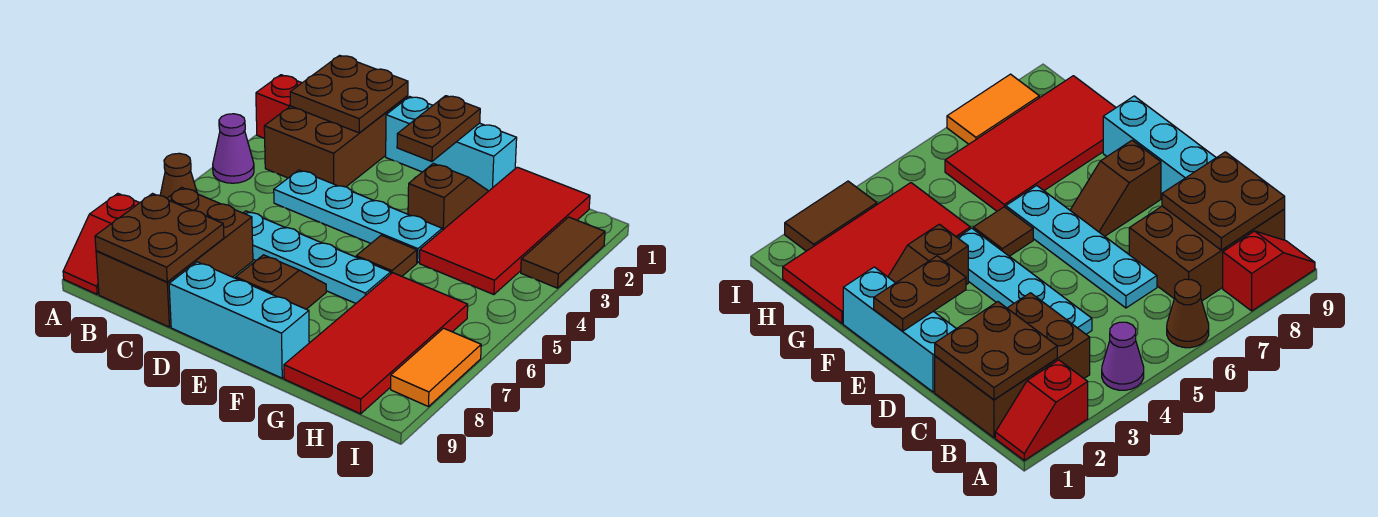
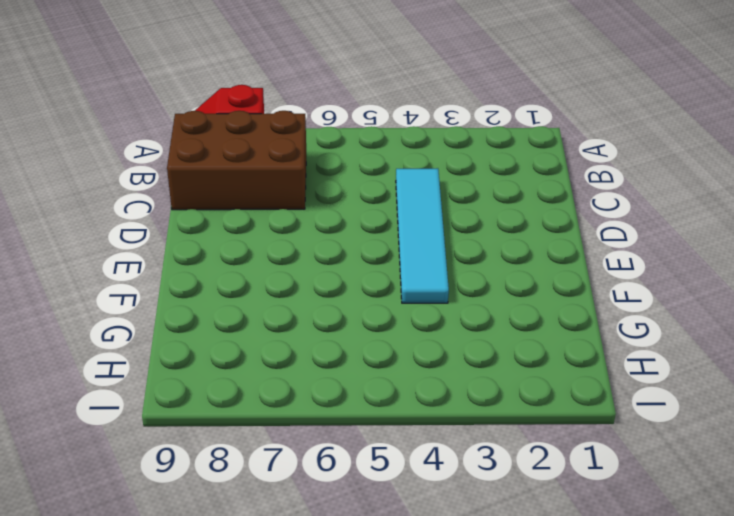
cyan 1x4 tile [396,168,449,303] -> cyan 1x4 plate [274,170,442,263]
none -> red 1x2 slope [256,75,301,138]
none -> purple 1x1 cone [213,114,254,183]
none -> brown 1x1 cone [160,153,197,198]

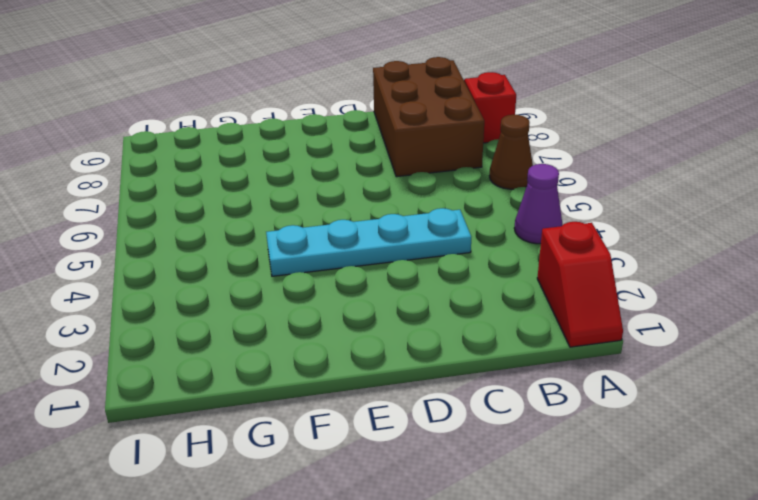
none -> brown 2x3 brick [264,96,408,187]
none -> cyan 1x4 plate [244,211,391,303]
none -> cyan 1x3 brick [386,97,517,191]

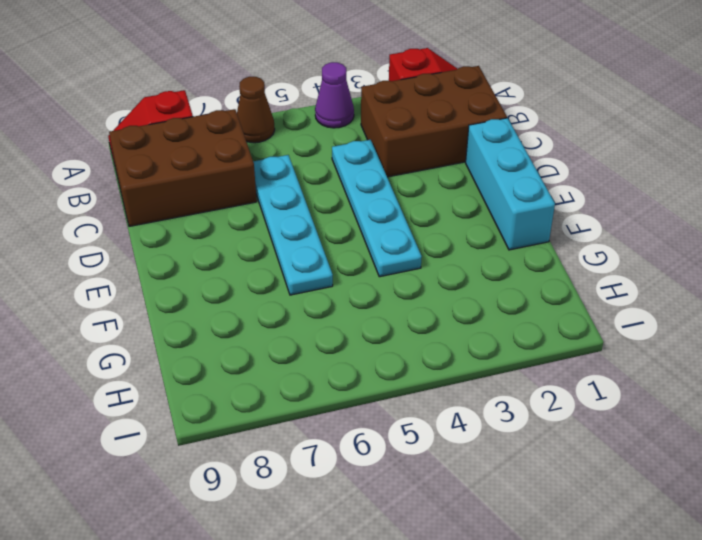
none -> cyan 1x3 brick [169,262,309,378]
none -> brown 1x2 slope [236,255,326,309]
none -> brown 1x2 slope [408,163,488,230]

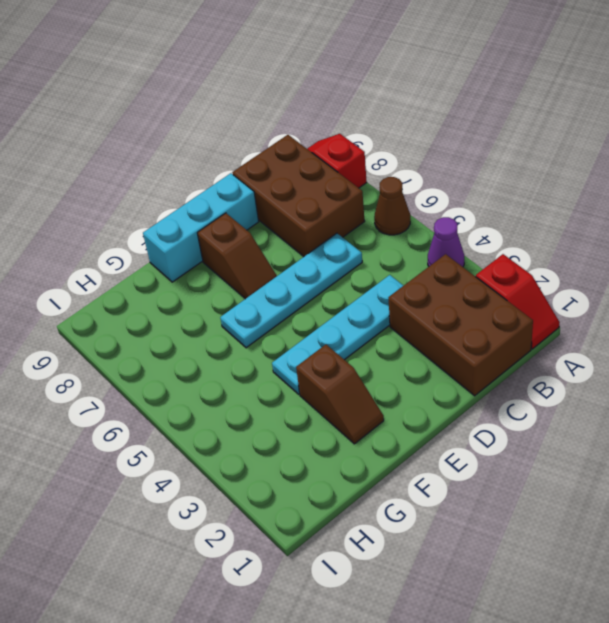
none -> cyan 1x3 brick [386,97,517,191]
none -> brown 1x1 tile [356,235,417,276]
none -> red 2x4 tile [420,167,590,295]

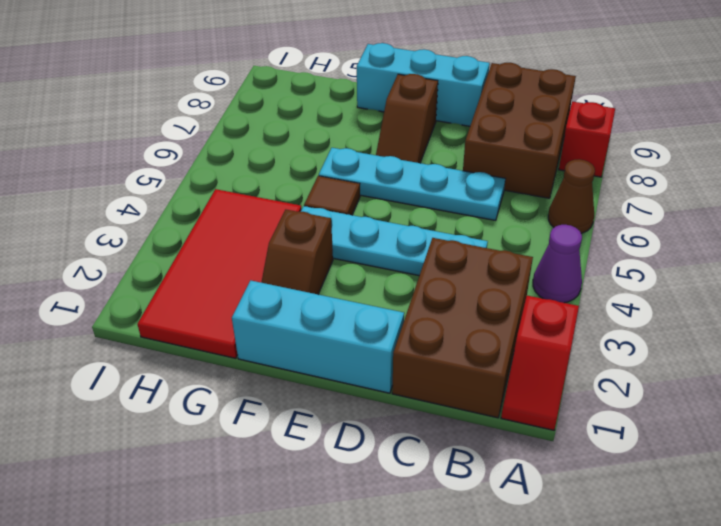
none -> red 2x4 tile [284,273,468,414]
none -> brown 1x2 tile [521,217,605,288]
none -> orange 1x2 tile [391,328,481,407]

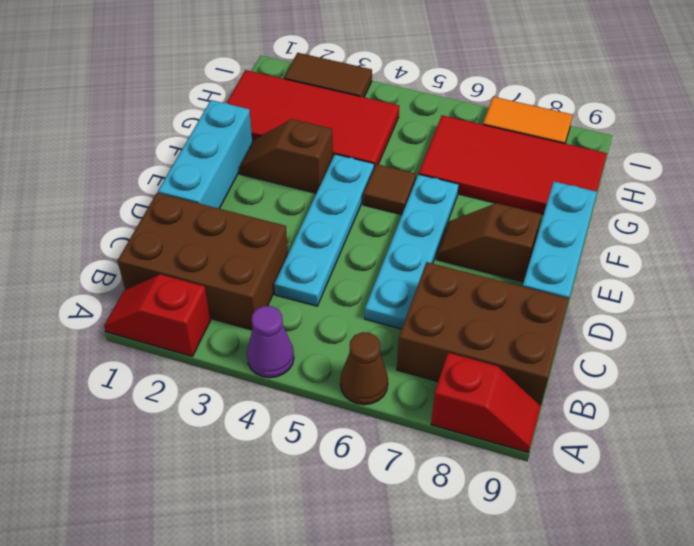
none -> brown 2x2 plate [290,55,408,133]
none -> brown 2x2 plate [95,194,224,282]
none -> brown 1x2 plate [397,96,480,161]

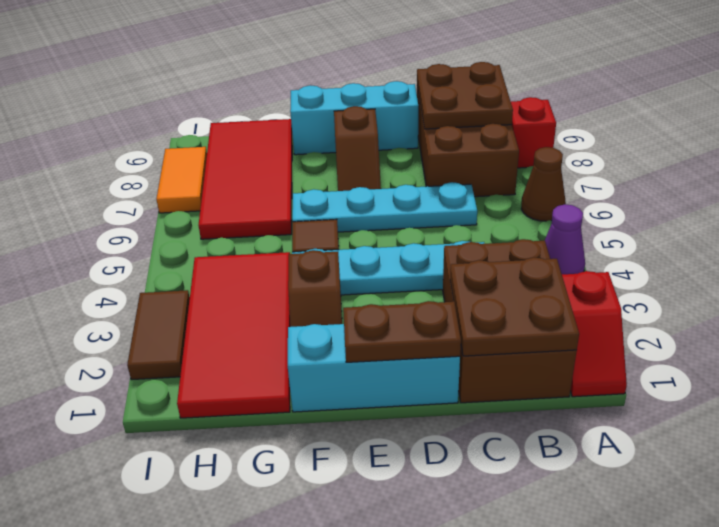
brown 1x2 plate [343,301,461,362] -> brown 1x2 plate turned to [397,96,480,161]

